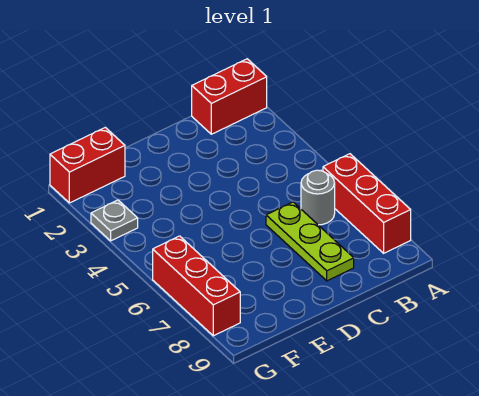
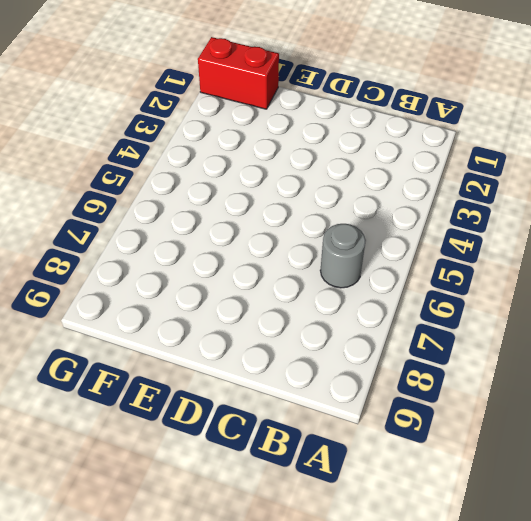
none -> red 1x2 brick [192,59,267,134]
none -> red 1x3 brick [323,154,411,253]

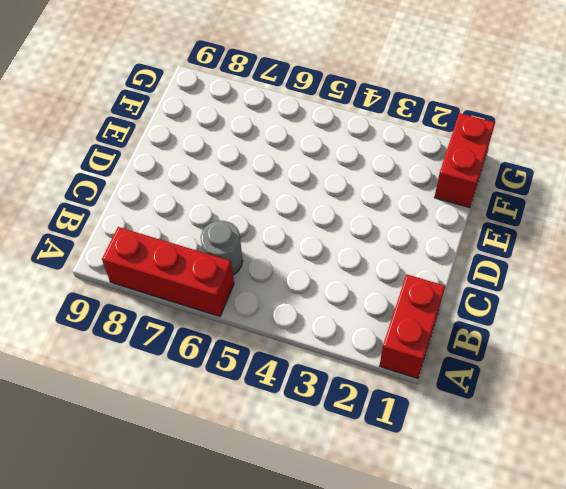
none -> lime 1x3 plate [266,202,354,281]
none -> grey 1x1 plate [91,200,138,241]

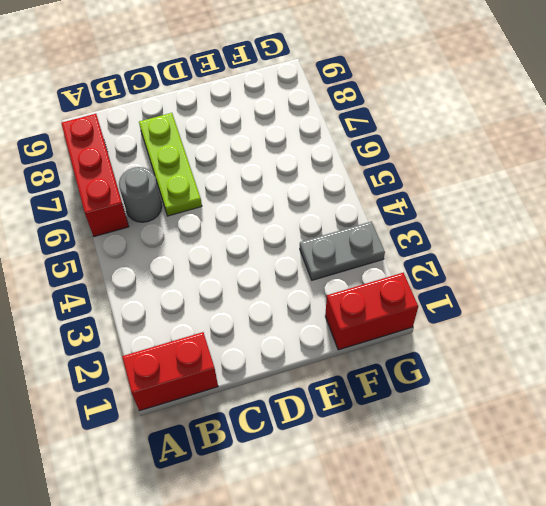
grey 1x2 plate [300,222,385,280] -> grey 1x1 plate [91,200,138,241]
none -> red 1x3 brick [153,236,240,336]

